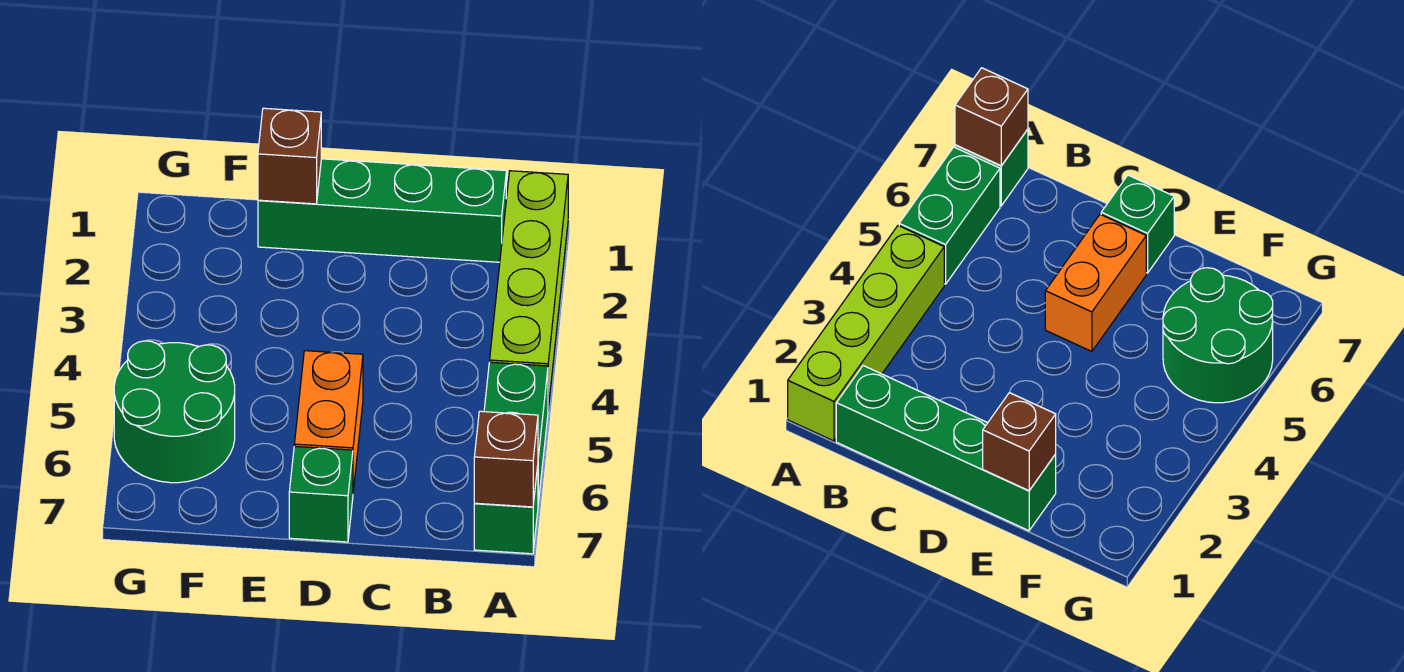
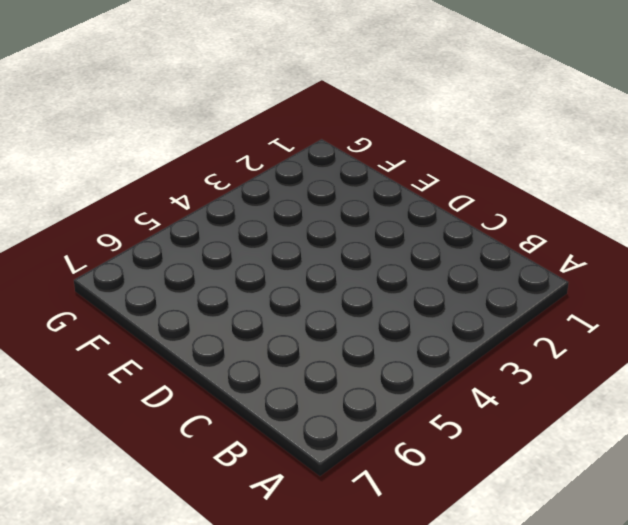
none -> lime 1x4 brick [490,171,568,408]
none -> green 1x2 brick [484,362,548,503]

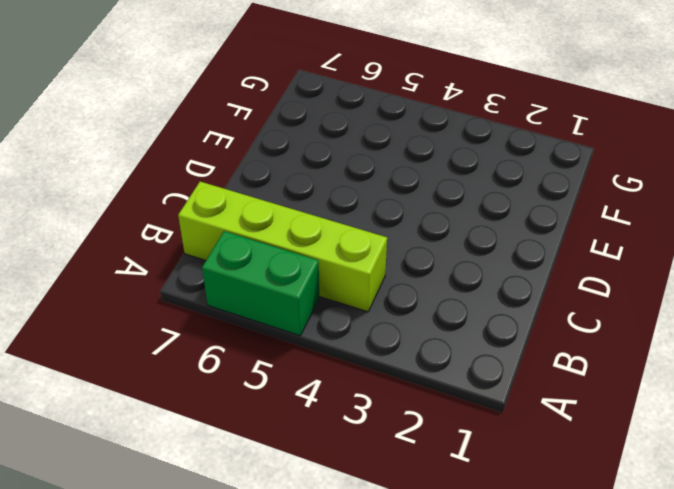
lime 1x4 brick [178,182,387,312] -> lime 1x4 brick moved to [490,171,568,408]
none -> green 1x1 brick [474,466,538,554]
none -> green 1x4 brick [258,159,506,262]

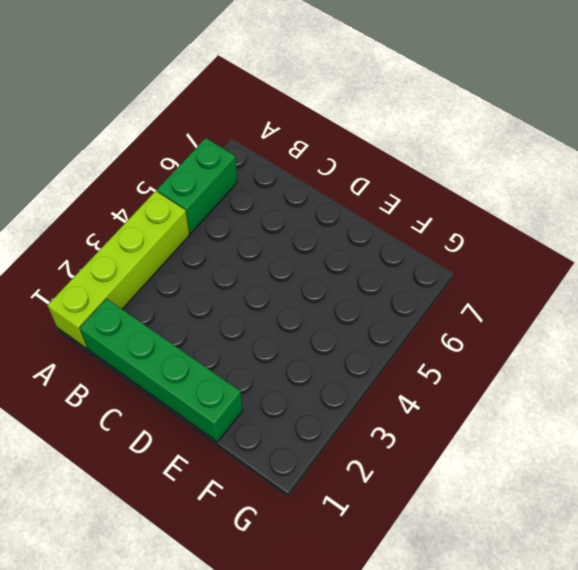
none -> green 1x1 brick [474,466,538,554]
none -> orange 1x2 brick [294,351,363,491]

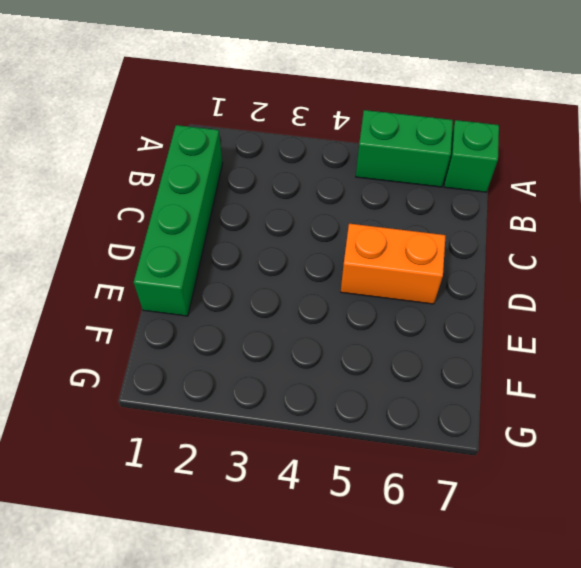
none -> lime 1x4 brick [490,171,568,408]
none -> green 1x1 brick [289,446,353,542]

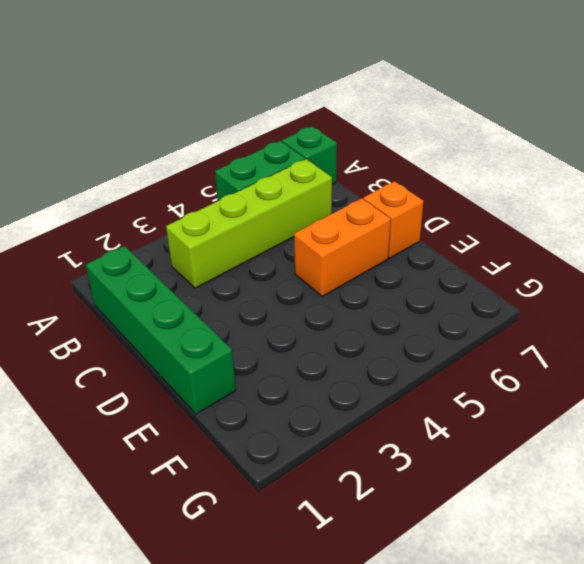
lime 1x4 brick [166,159,332,288] -> lime 1x4 brick moved to [490,171,568,408]
orange 1x1 brick [363,181,424,258] -> green 1x1 brick [289,446,353,542]
none -> green 2x2 round brick [114,341,235,483]
none -> brown 1x1 brick [474,411,538,507]

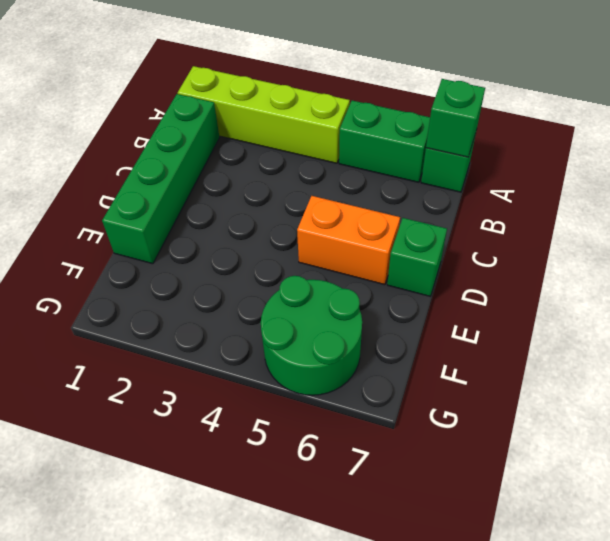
green 1x1 brick [426,79,485,157] -> brown 1x1 brick [474,411,538,507]
none -> brown 1x1 brick [258,108,321,204]

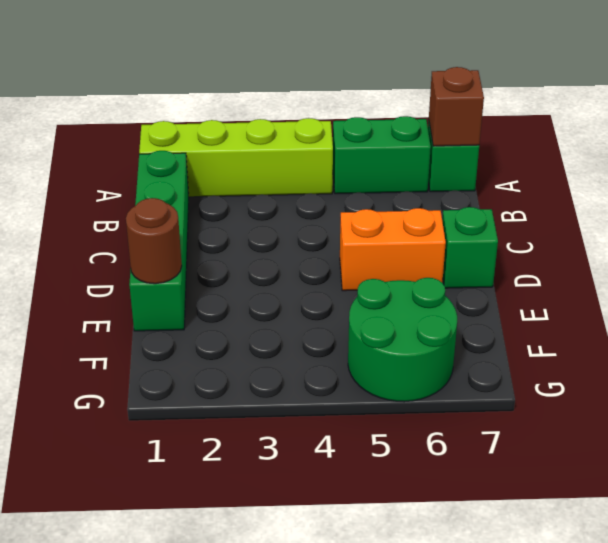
brown 1x1 round brick [126,198,182,284] -> brown 1x1 brick [258,108,321,204]

